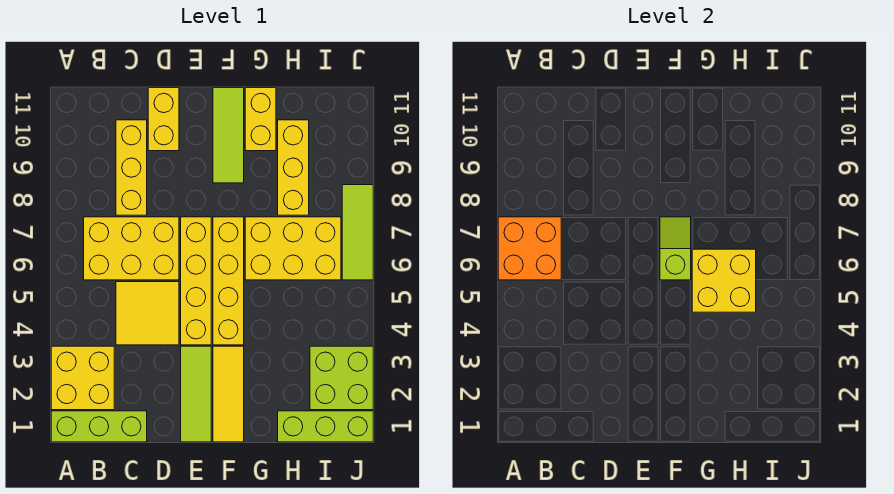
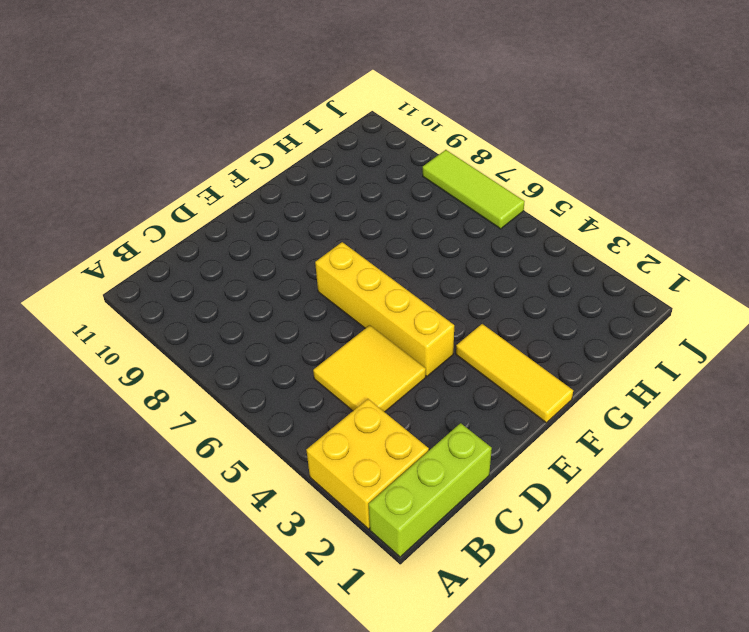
none -> yellow 2x3 brick [84,217,179,280]
none -> yellow 1x3 brick [116,120,147,215]
none -> yellow 1x2 brick [148,88,179,151]

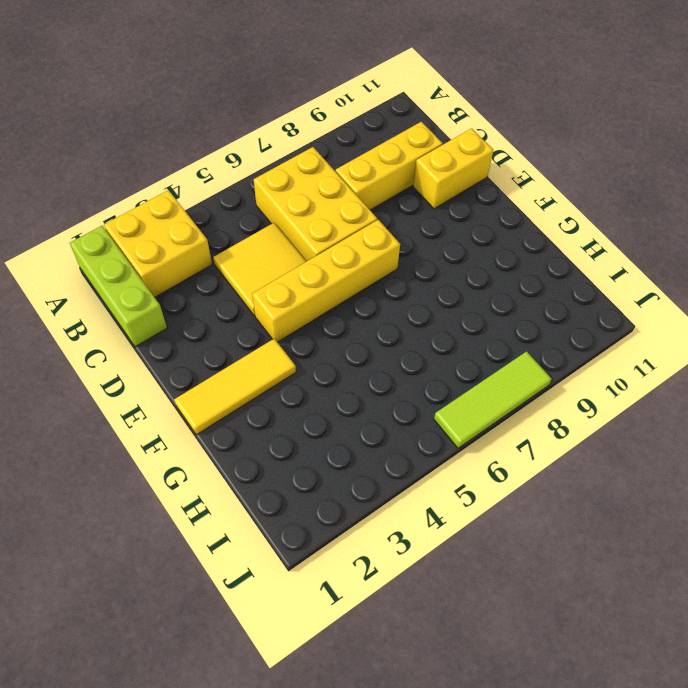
none -> lime 1x3 tile [181,346,211,442]
none -> yellow 1x4 brick [213,217,244,345]
none -> lime 1x3 tile [213,88,244,183]

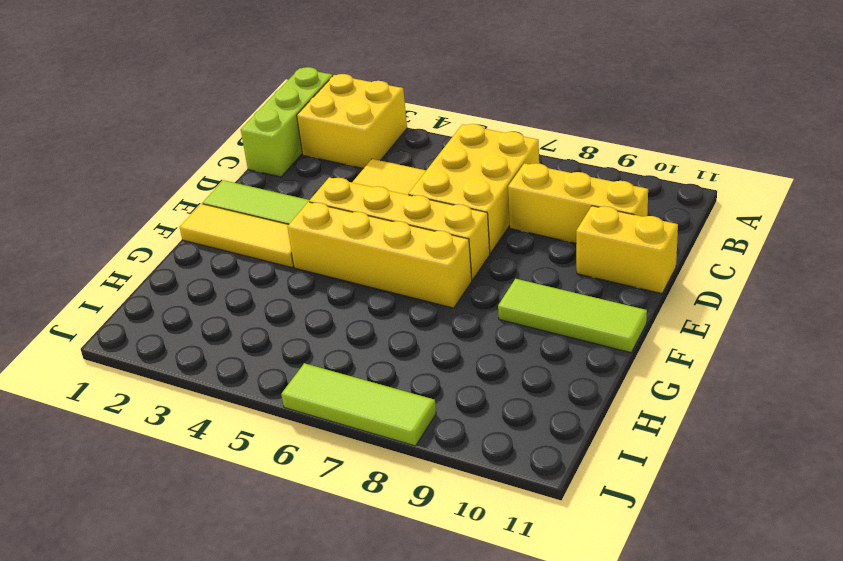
none -> yellow 2x3 brick [245,217,341,280]
none -> yellow 1x2 brick [245,88,276,151]
none -> lime 1x3 brick [278,411,373,442]

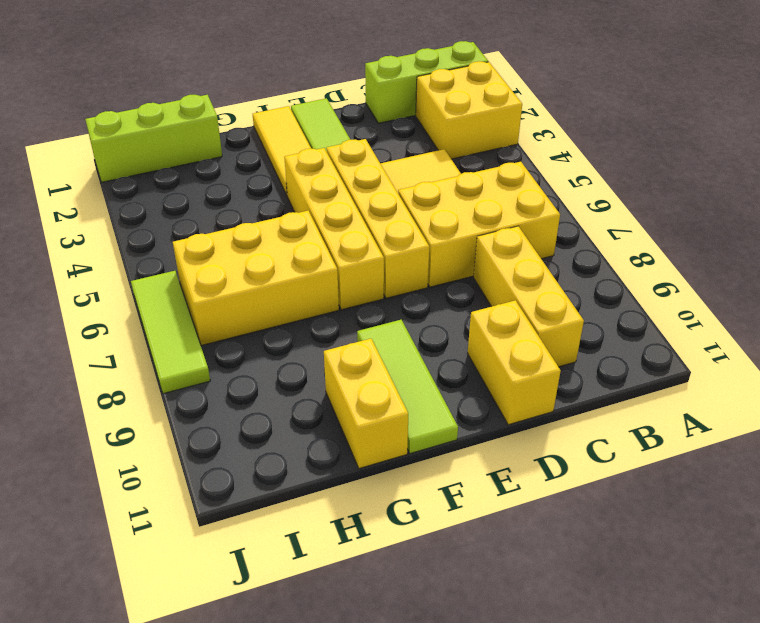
none -> yellow 1x3 brick [278,120,309,215]
none -> lime 2x2 brick [310,346,373,410]
none -> orange 2x2 brick [498,217,561,280]

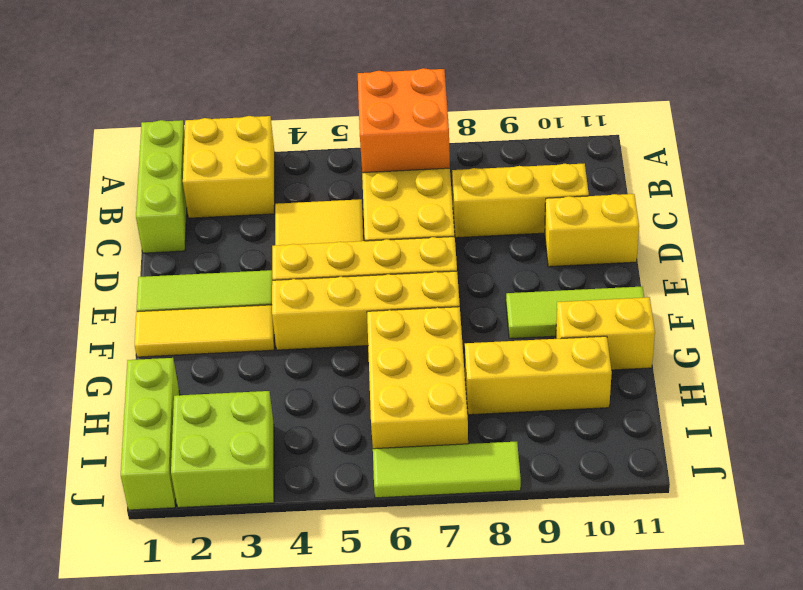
none -> lime 1x2 slope [660,217,691,280]
none -> yellow 2x2 brick [692,249,756,312]

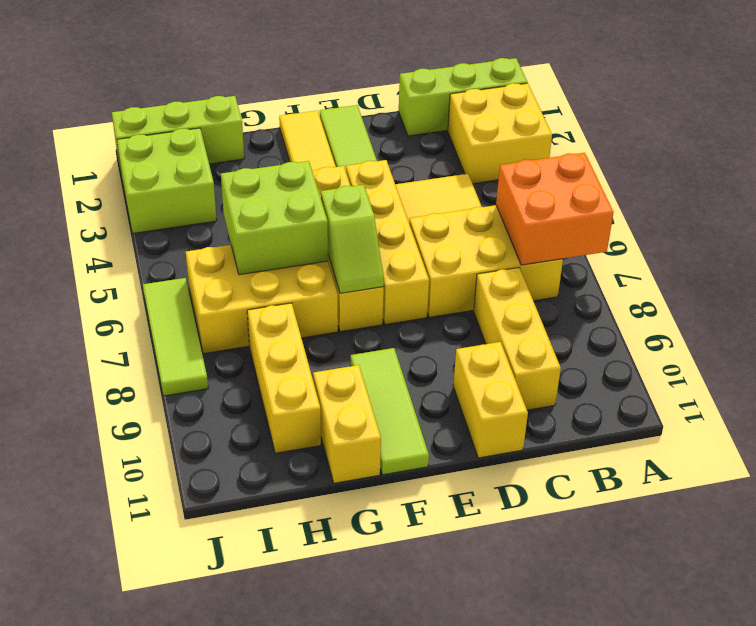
lime 2x2 brick [221,161,328,275] -> yellow 2x2 brick [692,249,756,312]

